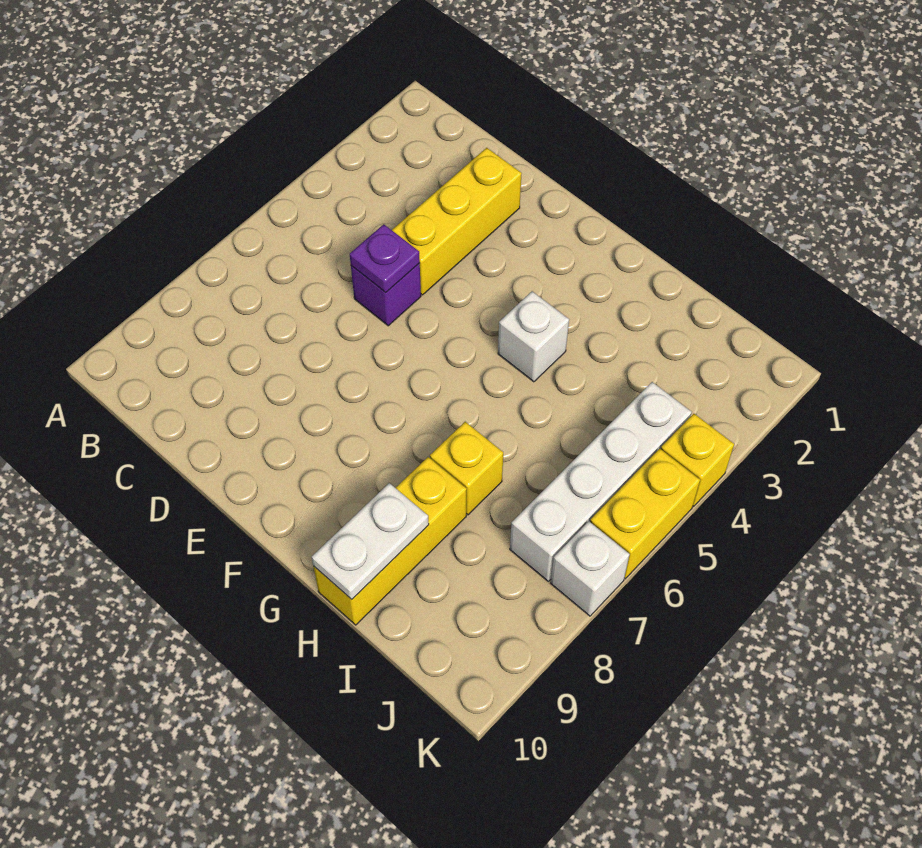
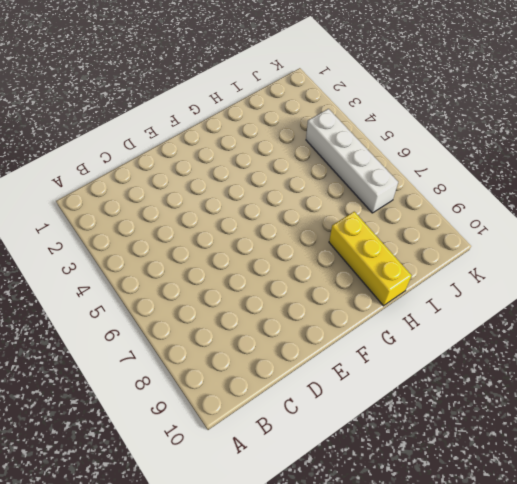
none -> yellow 1x3 brick [392,148,522,295]
none -> purple 1x1 brick [351,263,421,326]

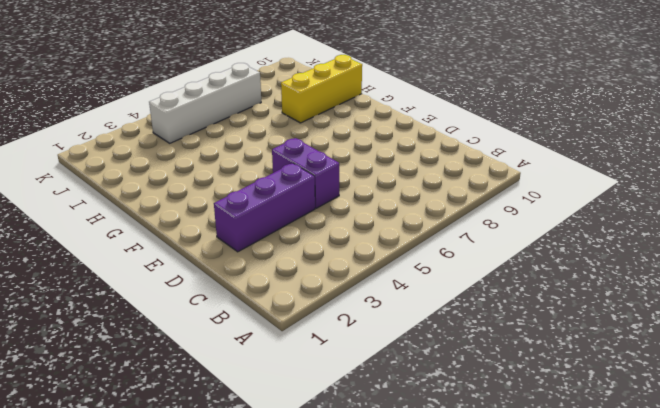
purple 1x3 brick [214,163,315,252] -> yellow 1x3 brick [392,148,522,295]
purple 1x2 brick [272,138,339,208] -> purple 1x1 brick [351,263,421,326]
none -> white 1x1 brick [498,291,569,382]
none -> yellow 1x1 brick [430,422,503,515]

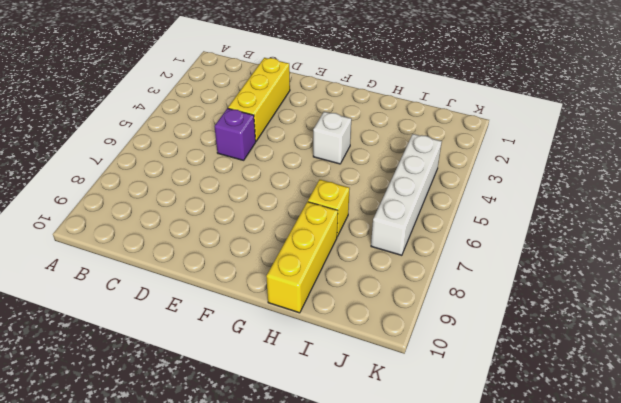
none -> yellow 1x1 brick [661,414,734,506]
none -> yellow 1x2 brick [590,449,700,579]

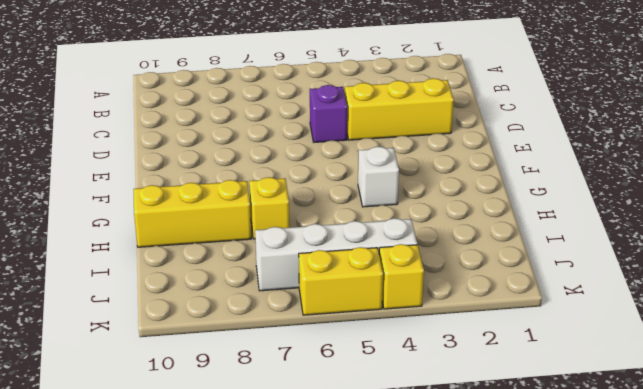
none -> white 1x1 brick [551,521,630,616]
none -> purple 1x1 plate [350,224,420,293]

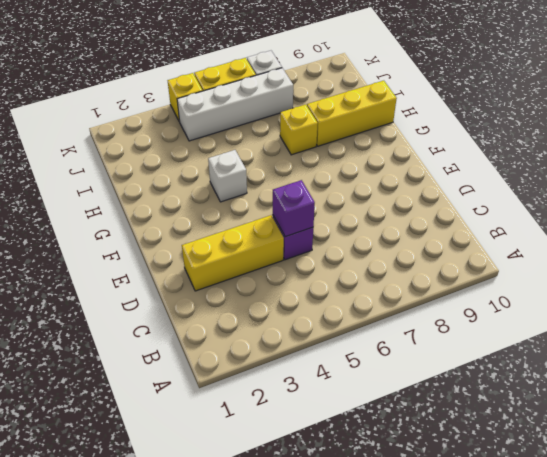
purple 1x1 brick [273,180,315,237] -> purple 1x1 plate [350,224,420,293]
none -> white 1x2 plate [312,483,429,599]

